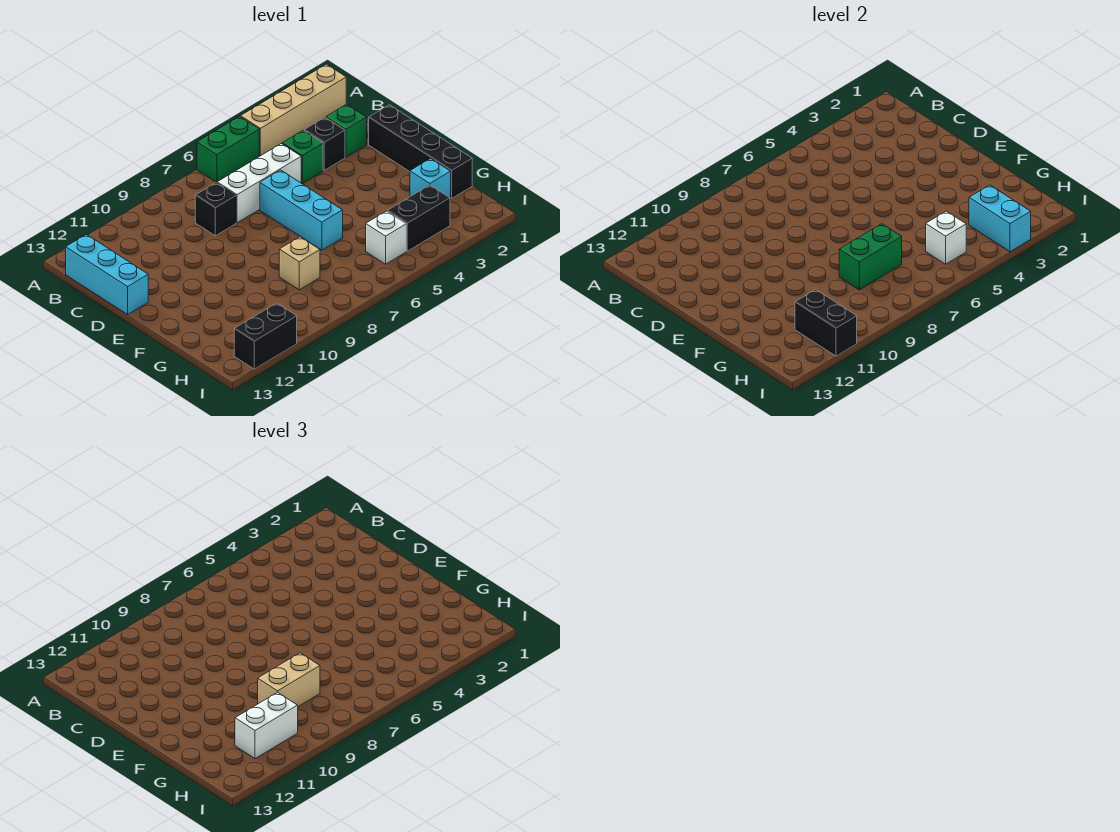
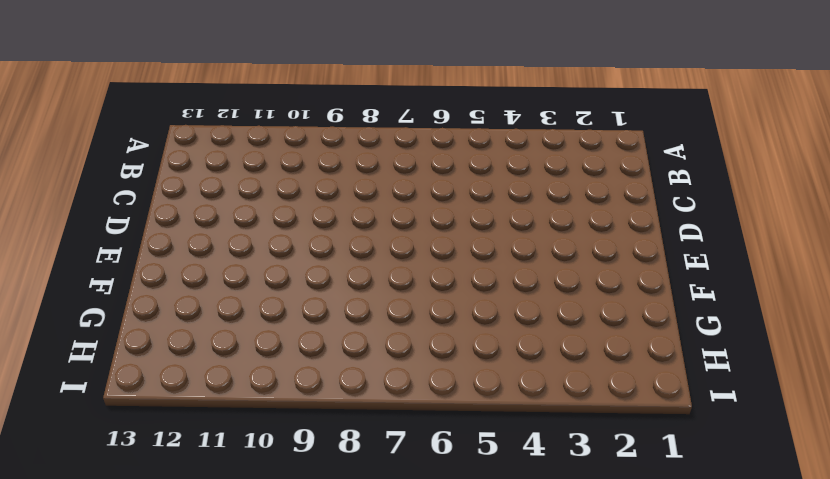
none -> tan 1x4 brick [240,64,346,156]
none -> green 1x2 brick [197,116,259,183]
none -> cyan 1x3 brick [66,234,148,314]

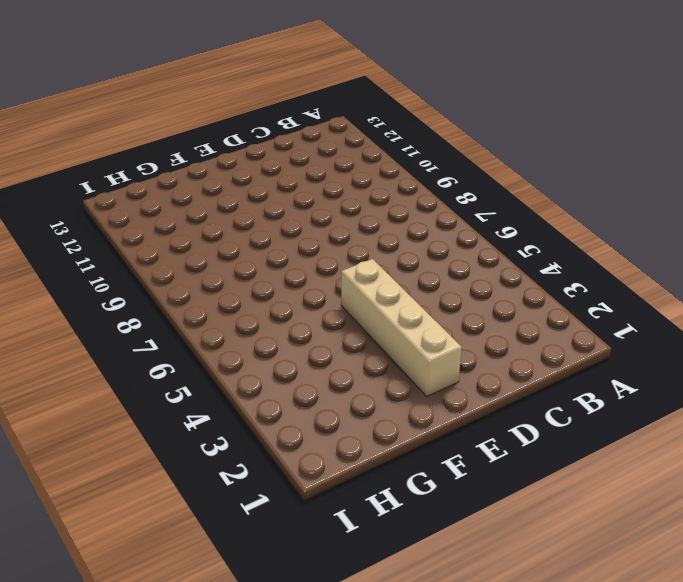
tan 1x4 brick [341,259,462,396] -> tan 1x4 brick moved to [240,64,346,156]
none -> green 1x2 brick [197,116,259,183]
none -> cyan 1x3 brick [66,234,148,314]
none -> green 1x1 brick [326,104,367,157]

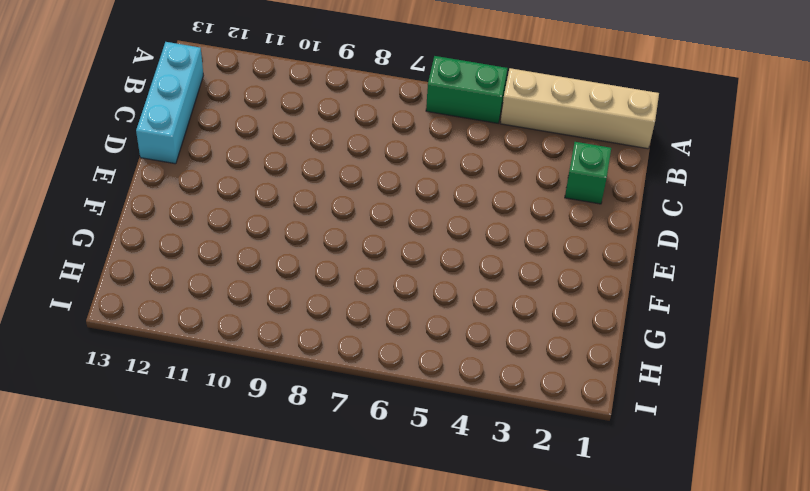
none -> black 1x1 brick [304,118,345,170]
none -> green 1x1 brick [282,131,323,184]
none -> white 1x3 brick [217,144,301,223]

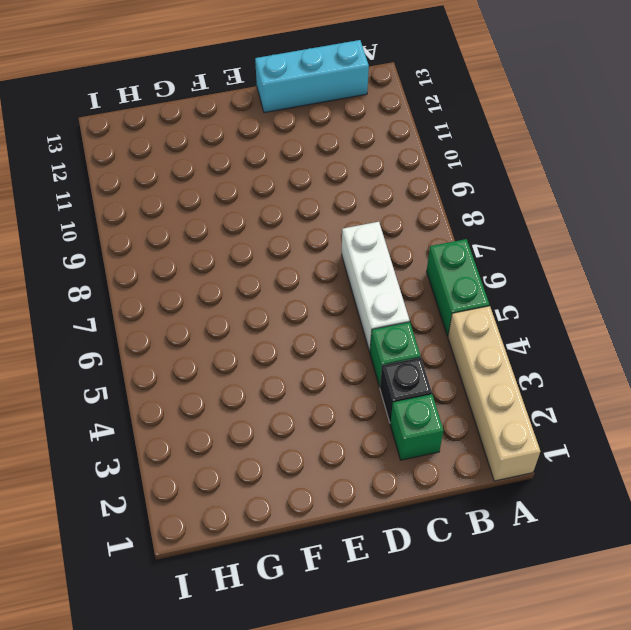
none -> black 1x1 brick [195,183,236,236]
none -> black 1x4 brick [369,105,472,198]
none -> cyan 1x3 brick [260,170,343,250]

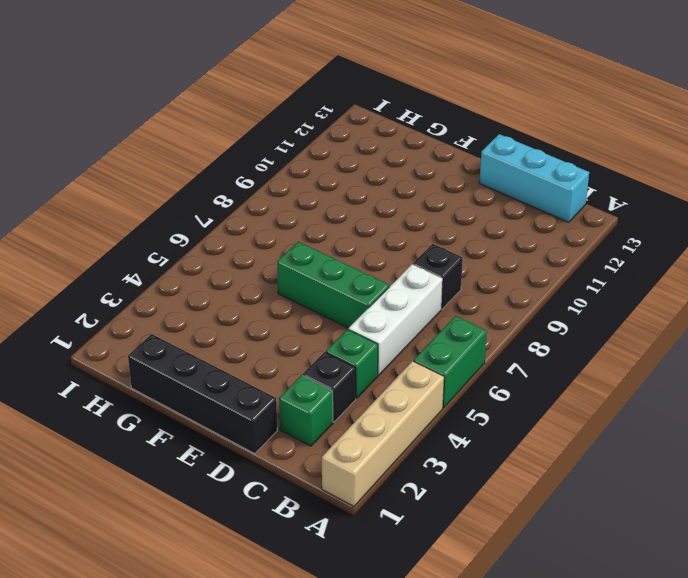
green 1x3 brick [277,242,389,328] -> cyan 1x3 brick [260,170,343,250]
none -> cyan 1x1 brick [410,158,451,199]
none -> tan 1x1 brick [279,237,320,290]
none -> black 1x2 brick [387,185,450,251]

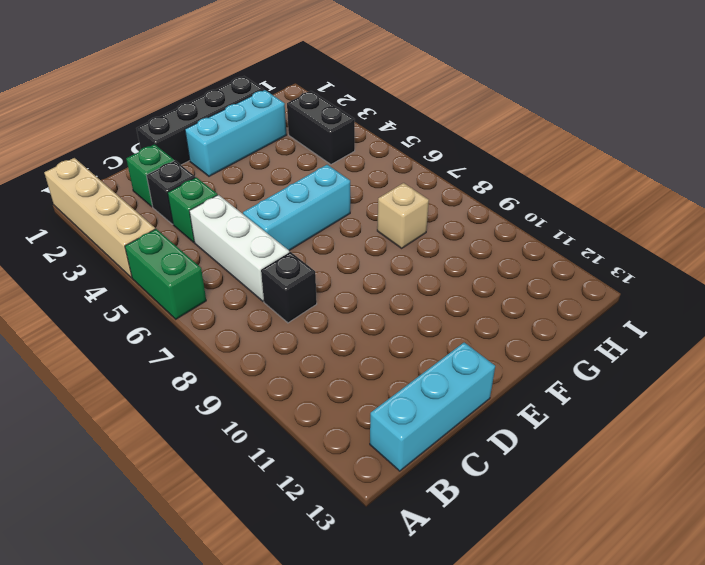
cyan 1x3 brick [185,90,286,176] -> cyan 1x1 brick [410,158,451,199]
none -> white 1x1 brick [366,211,406,264]
none -> black 1x2 brick [234,303,297,369]
none -> green 1x2 brick [839,224,902,290]

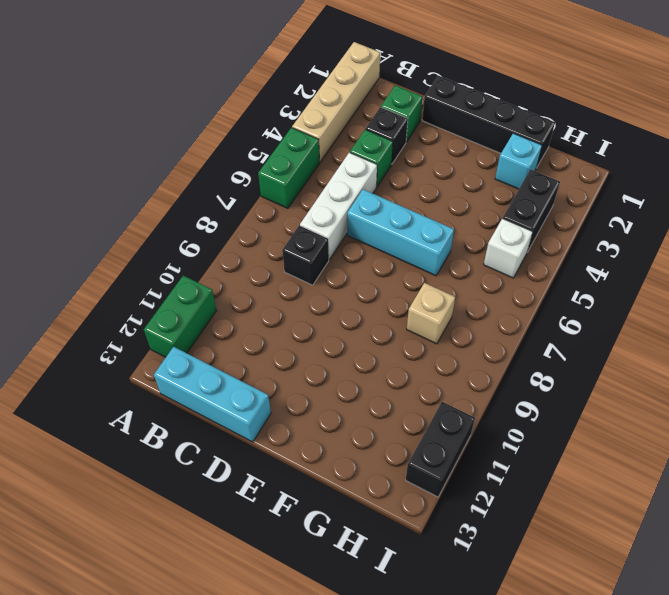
green 1x2 brick [144,276,217,357] -> green 1x2 brick moved to [839,224,902,290]
none -> cyan 1x2 brick [969,185,1031,252]
none -> white 1x1 brick [926,211,966,264]
none -> black 1x2 brick [795,290,857,356]

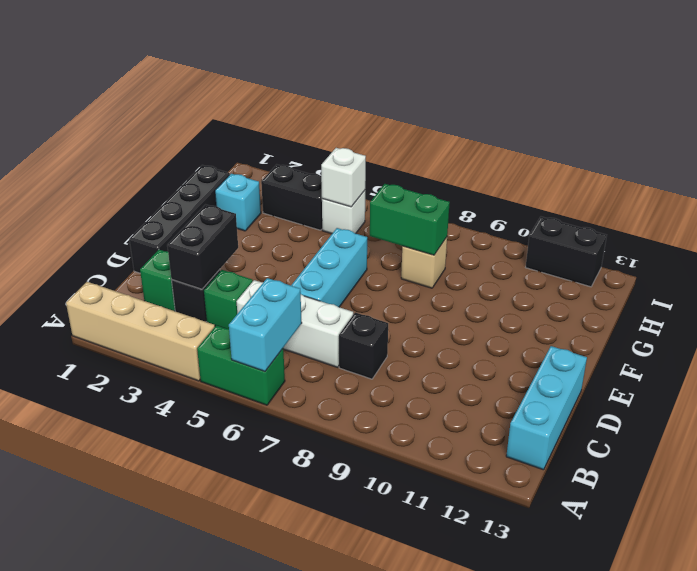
cyan 1x2 brick [229,278,302,371] -> cyan 1x2 brick moved to [969,185,1031,252]
black 1x2 brick [167,205,238,289] -> black 1x2 brick moved to [795,290,857,356]
none -> tan 1x2 brick [258,653,320,707]
none -> white 1x2 brick [235,692,298,759]

